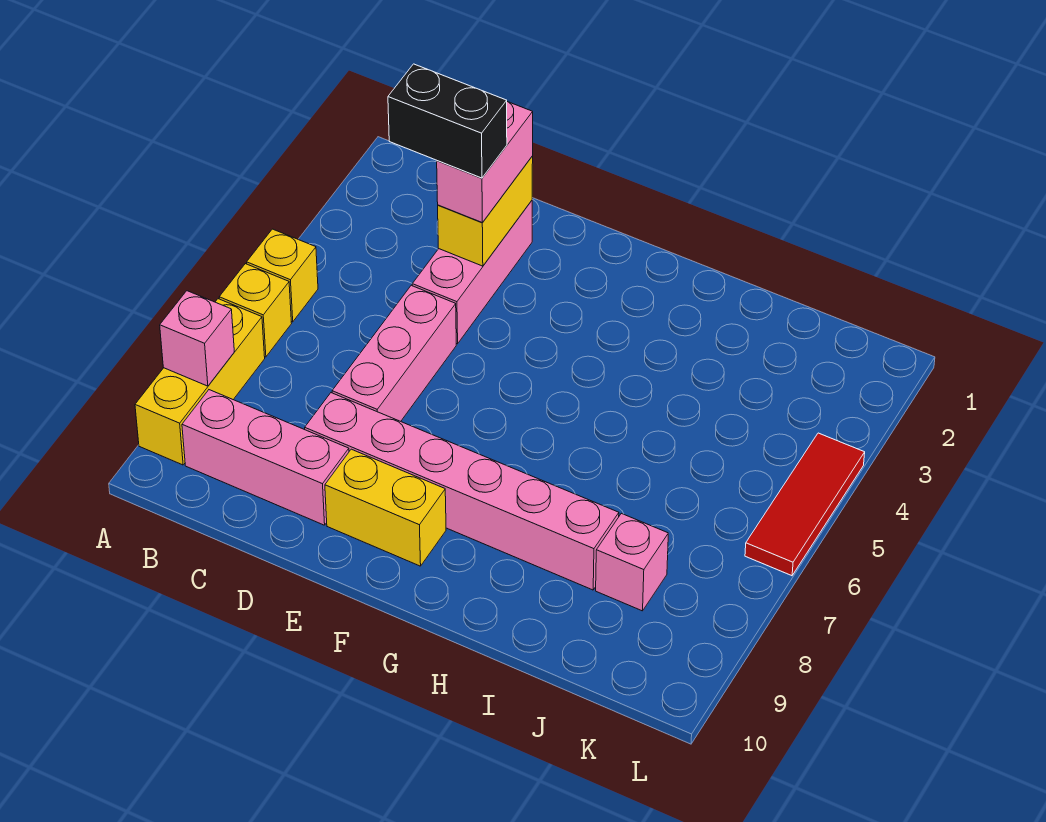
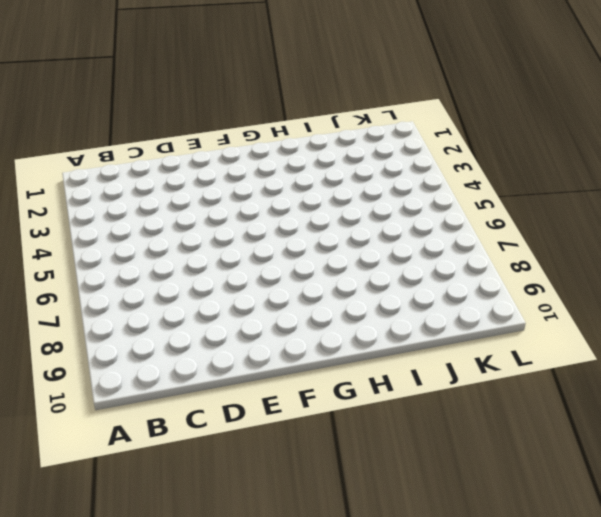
none -> yellow 1x1 brick [247,229,318,322]
none -> yellow 1x1 brick [219,264,292,357]
none -> yellow 1x3 brick [135,299,265,465]

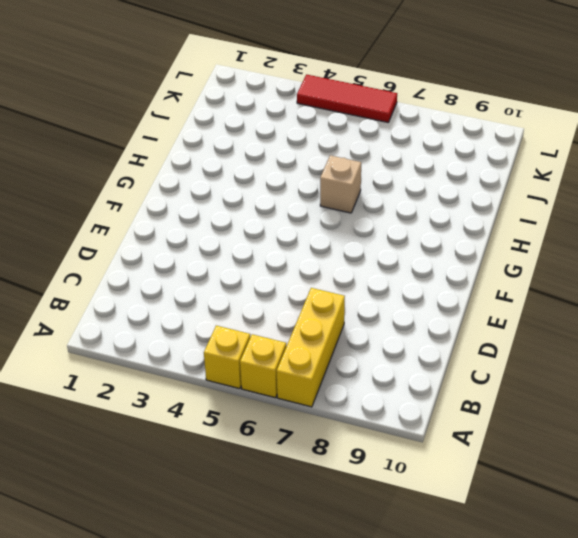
yellow 1x3 brick [277,288,345,407] -> yellow 1x3 brick turned to [135,299,265,465]
tan 1x1 brick [320,155,361,213] -> none
none -> pink 1x3 brick [182,390,349,525]
none -> pink 1x3 brick [412,201,532,344]
none -> pink 1x3 brick [332,285,456,421]

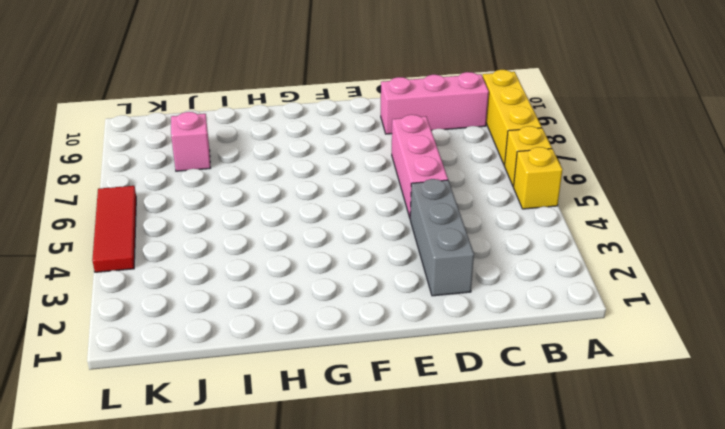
grey 1x3 brick [410,179,474,296] -> pink 1x3 brick [412,201,532,344]
none -> pink 1x6 brick [305,393,619,590]
none -> yellow 1x2 brick [325,449,446,566]
none -> pink 1x1 brick [160,291,234,386]

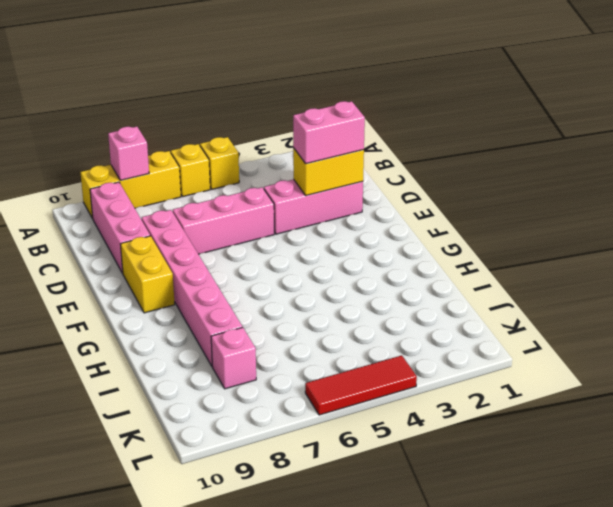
none -> black 1x2 brick [388,64,507,178]

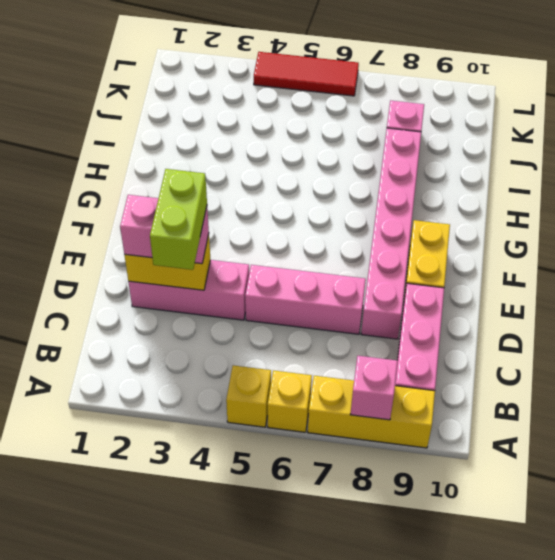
lime 1x2 brick [150,169,207,270] -> black 1x2 brick [388,64,507,178]

